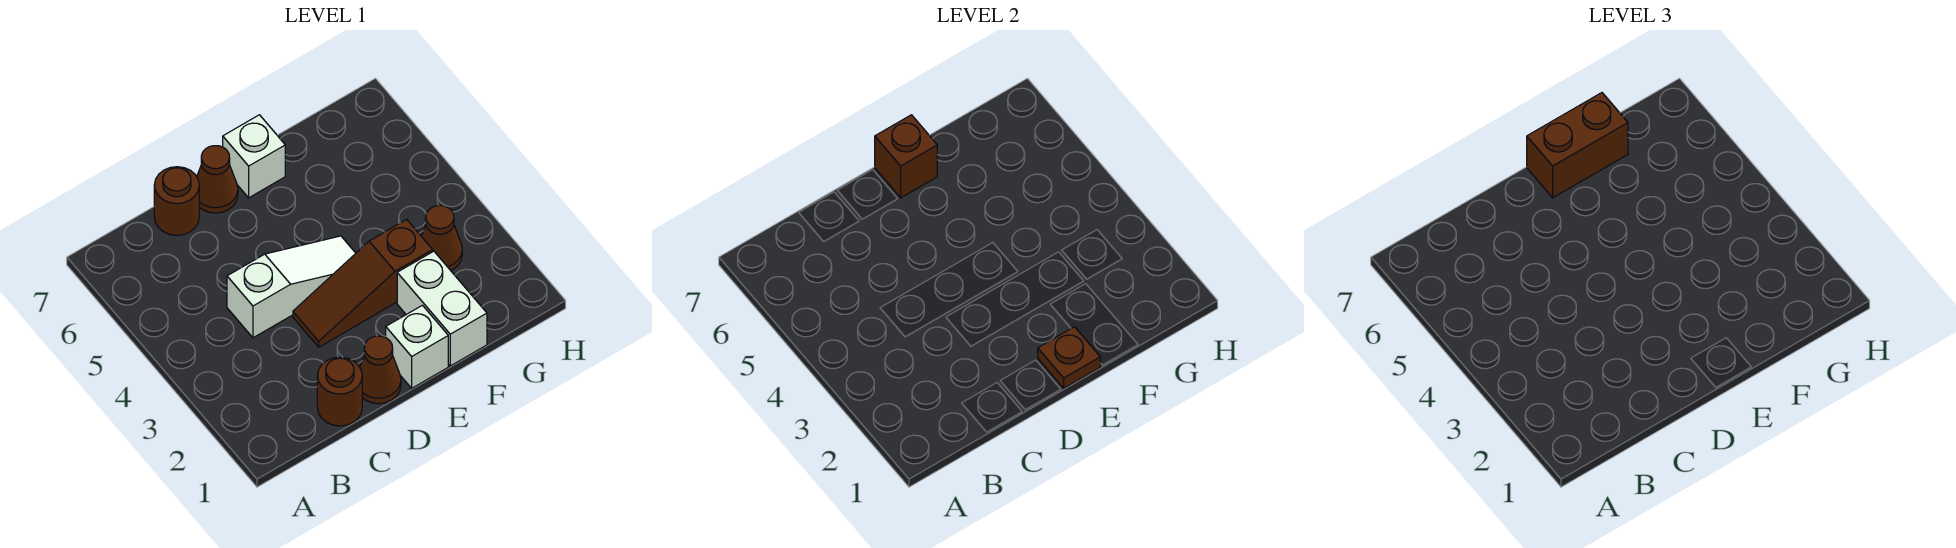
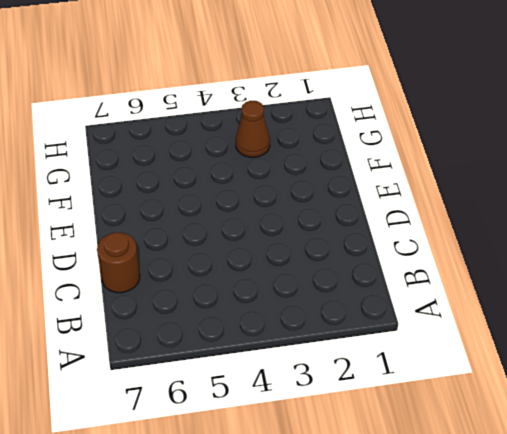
none -> brown 1x1 round brick [317,357,362,426]
none -> white 1x3 slope [227,236,356,338]
none -> brown 1x1 cone [360,336,401,404]

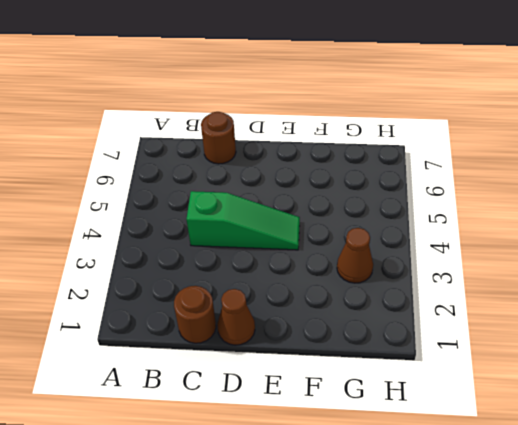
green 1x3 slope [186,191,300,250] -> white 1x3 slope [227,236,356,338]
none -> brown 1x3 slope [293,219,433,347]
none -> brown 1x1 cone [197,146,238,213]
none -> white 1x1 brick [386,305,448,388]

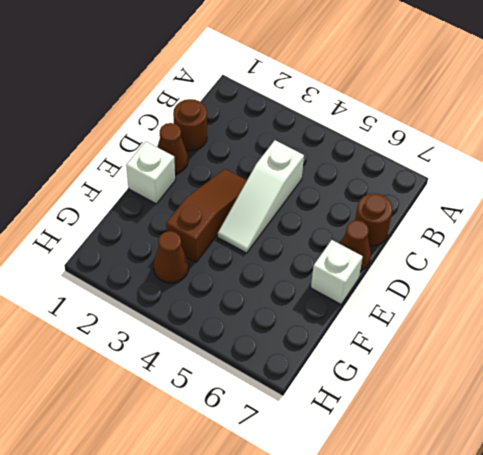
none -> white 1x2 brick [397,251,487,366]
none -> brown 1x1 plate [1038,327,1100,388]
none -> brown 1x1 brick [875,115,937,198]

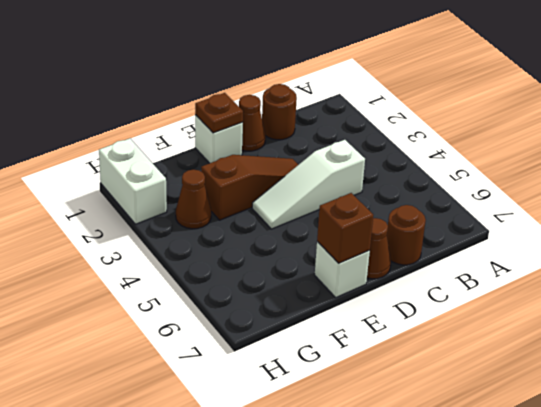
white 1x2 brick [99,139,167,224] -> white 1x2 brick moved to [397,251,487,366]
none -> brown 1x2 brick [1527,93,1628,198]

